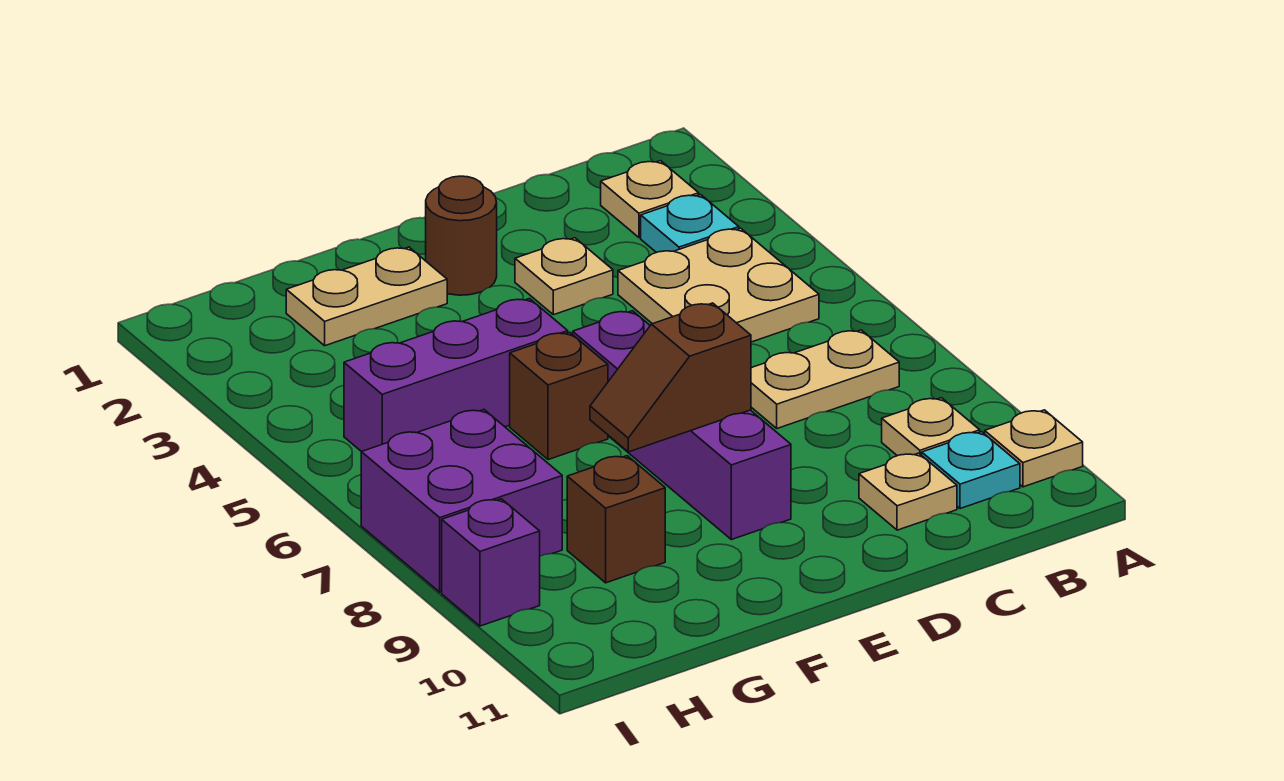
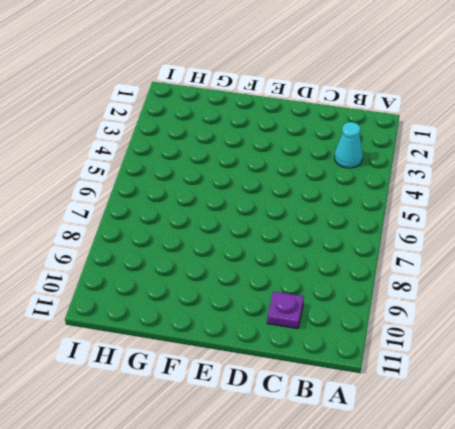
cyan 1x1 cone [335,122,363,168] -> cyan 1x1 plate [641,195,739,253]
purple 1x1 plate [267,291,304,329] -> tan 1x1 plate [859,453,957,530]
none -> tan 1x1 plate [985,410,1083,487]
none -> tan 1x1 plate [601,161,699,238]
none -> tan 2x2 plate [618,228,819,342]

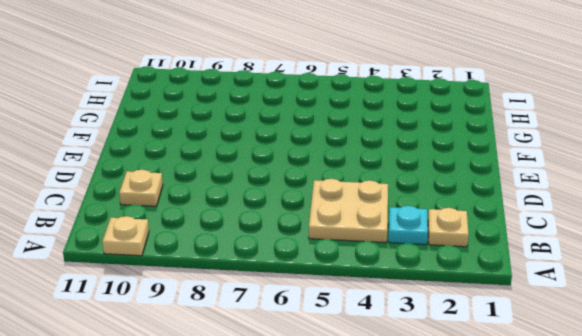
none -> tan 1x2 plate [751,330,899,428]
none -> tan 1x1 plate [882,398,980,456]
none -> cyan 1x1 plate [922,432,1020,509]

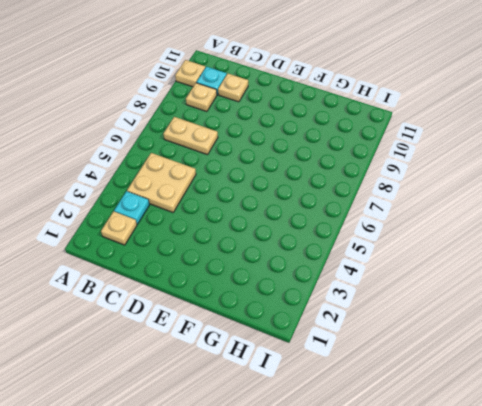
none -> tan 1x1 plate [515,238,613,315]
none -> brown 1x1 round brick [426,176,497,295]
none -> purple 1x4 brick [573,311,791,540]

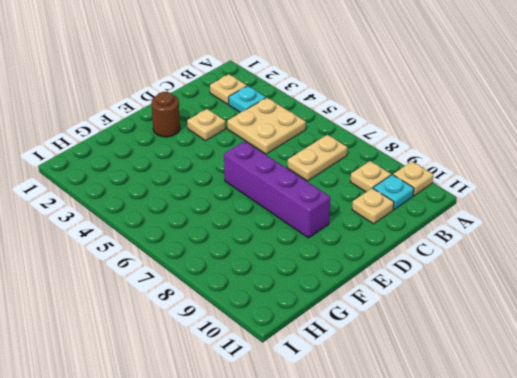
none -> tan 1x2 plate [286,247,447,346]
none -> purple 1x3 brick [344,299,568,452]
none -> brown 1x1 brick [510,332,608,460]

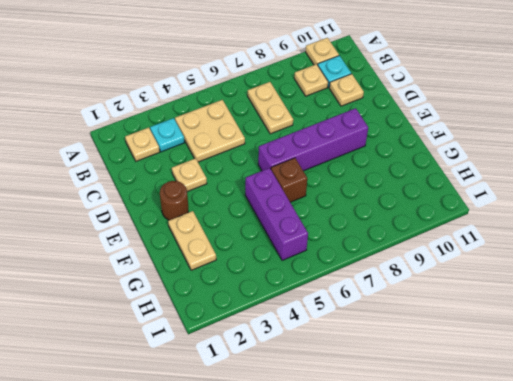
none -> brown 1x1 brick [567,456,665,583]
none -> purple 2x2 brick [361,410,562,592]
none -> purple 1x1 brick [442,499,540,626]

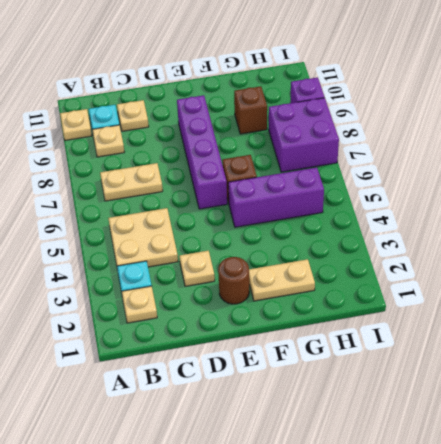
none -> brown 1x2 slope [590,303,751,452]

